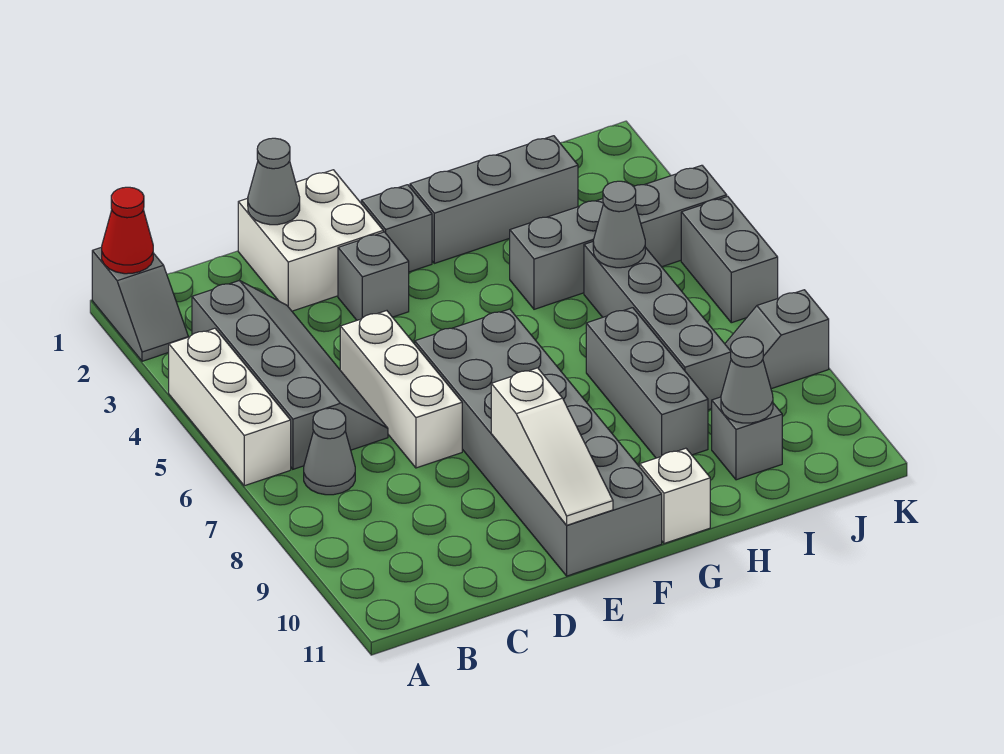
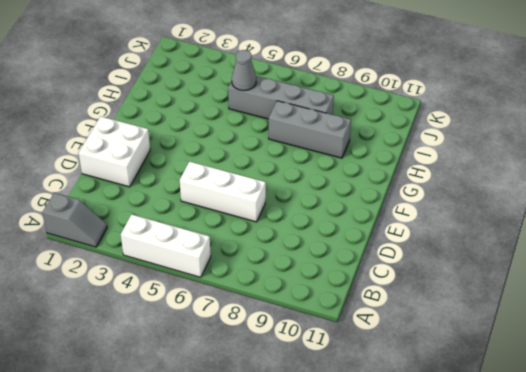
none -> grey 2x4 slope [192,280,388,469]
none -> grey 1x1 cone [304,408,355,495]
none -> grey 1x1 brick [338,232,409,320]

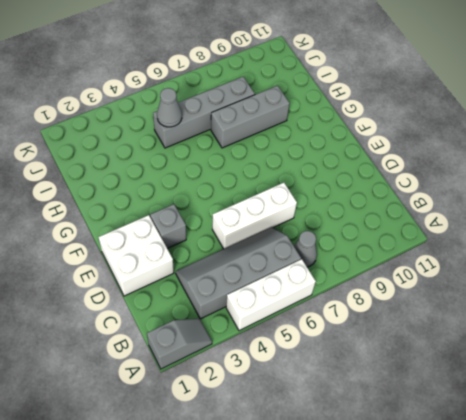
none -> grey 2x6 brick [415,309,662,576]
none -> grey 1x1 brick [361,185,432,272]
none -> grey 1x3 brick [410,136,578,263]

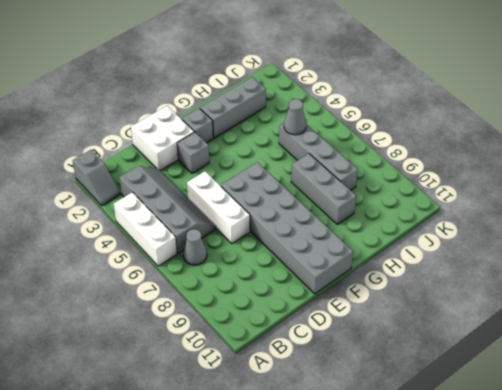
none -> white 1x1 brick [640,448,710,543]
none -> grey 1x4 brick [510,165,727,309]
none -> grey 1x1 brick [712,397,782,480]

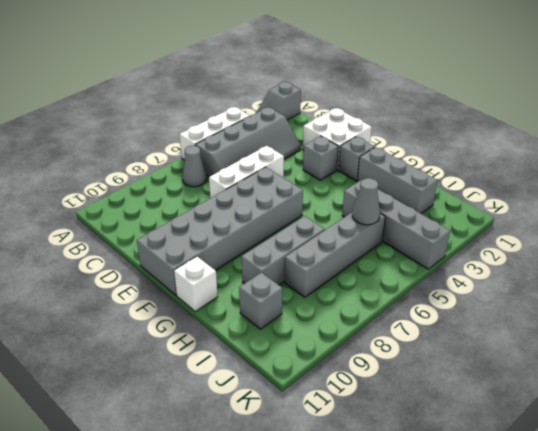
none -> grey 1x2 slope [725,290,829,389]
none -> grey 1x2 brick [681,196,778,323]
none -> red 1x1 cone [102,187,153,274]

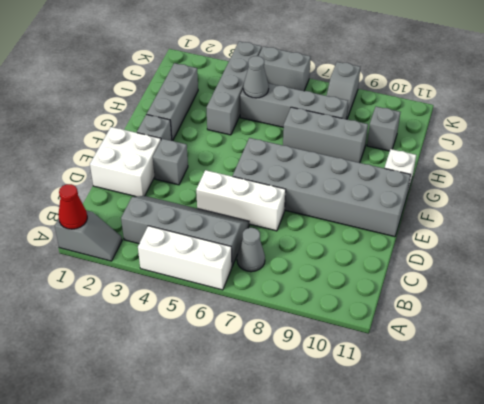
none -> grey 1x1 cone [248,138,300,225]
none -> white 1x3 slope [491,368,613,525]
none -> grey 1x1 cone [721,337,773,423]

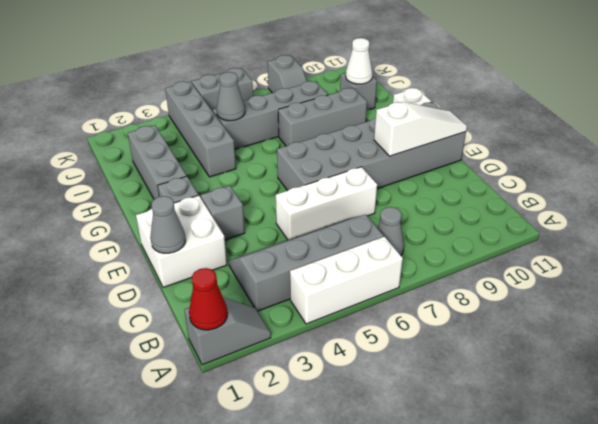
white 1x1 cone [346,38,372,84] -> grey 1x1 cone [721,337,773,423]

